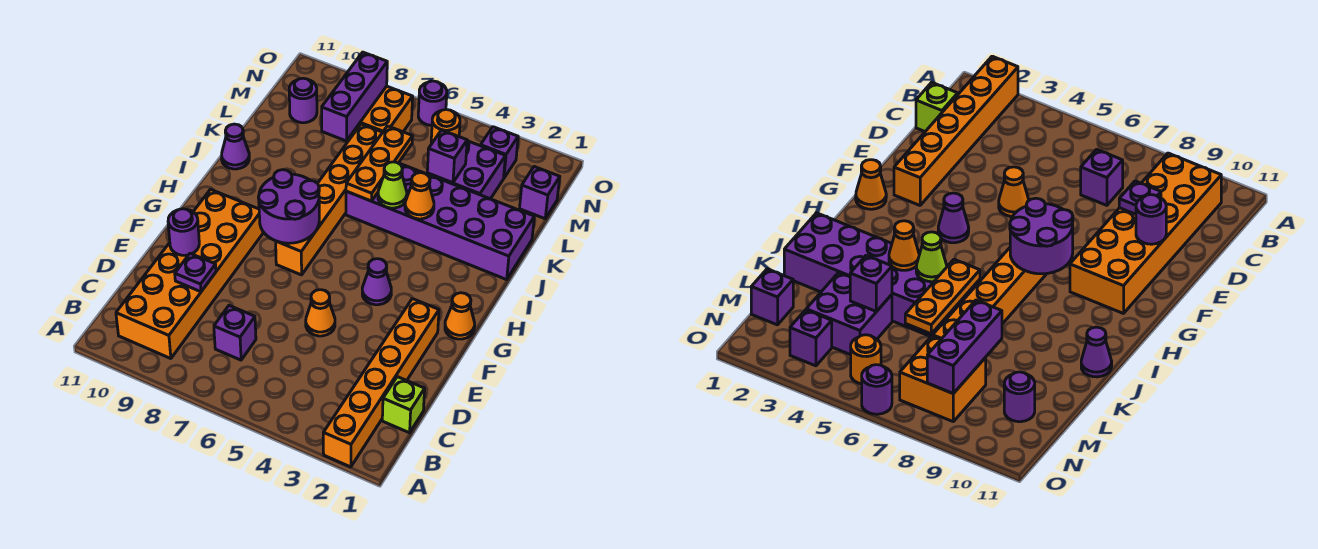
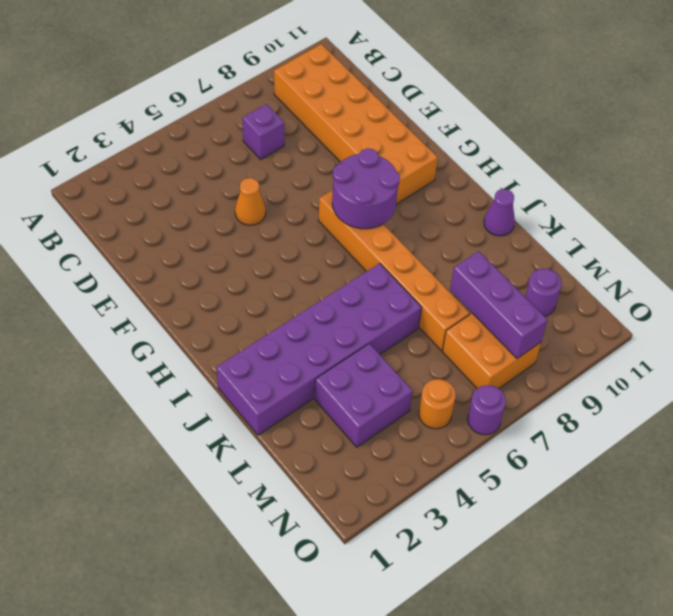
none -> orange 1x6 brick [323,299,439,467]
none -> lime 1x1 brick [382,377,425,433]
none -> orange 1x1 cone [445,293,475,339]

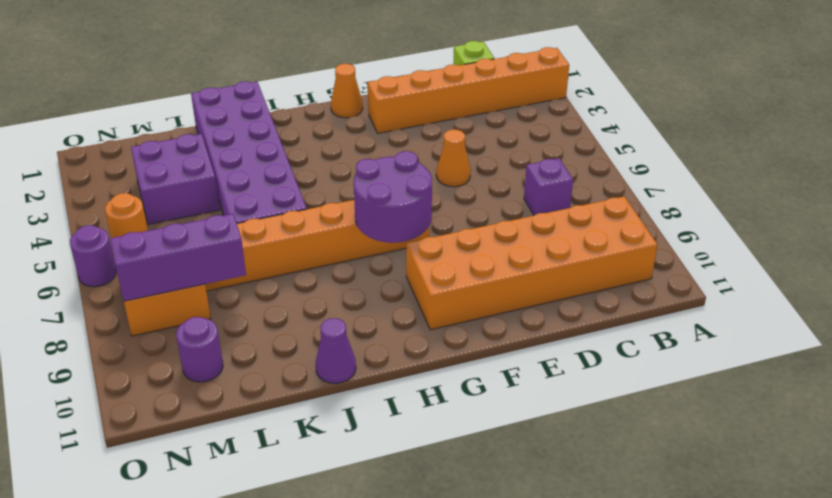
none -> purple 1x1 cone [362,259,391,305]
none -> purple 1x1 brick [520,167,560,219]
none -> purple 1x1 brick [481,127,518,178]

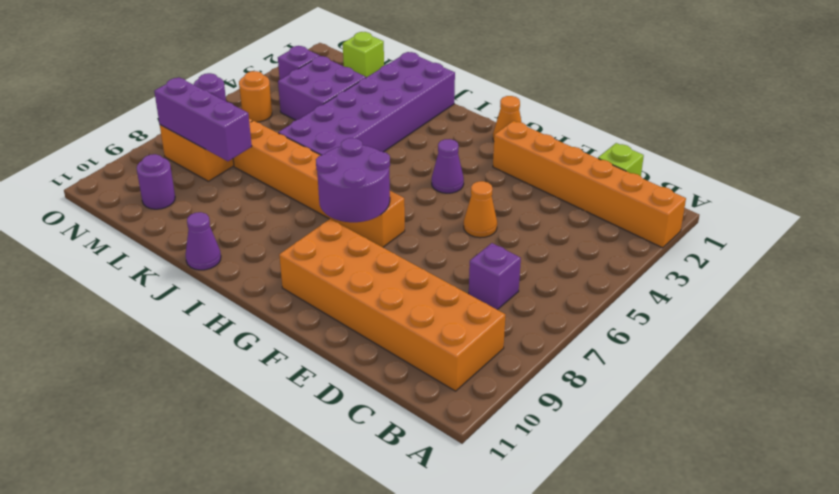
lime 1x1 brick [343,32,384,77] -> purple 1x1 brick [520,167,560,219]
none -> purple 1x1 plate [175,253,216,292]
none -> purple 1x1 round brick [168,209,199,255]
none -> orange 1x1 cone [405,173,434,219]

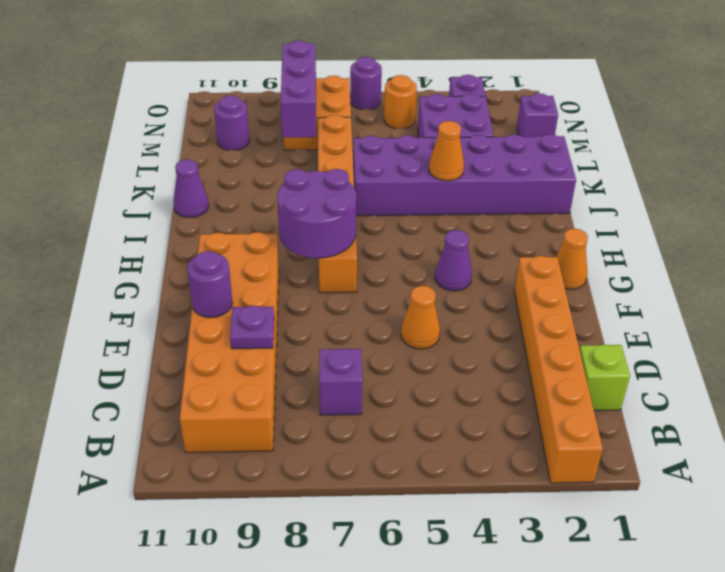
none -> lime 1x1 cone [378,162,407,208]
none -> orange 1x3 plate [346,126,413,201]
none -> purple 1x1 brick [427,130,467,183]

